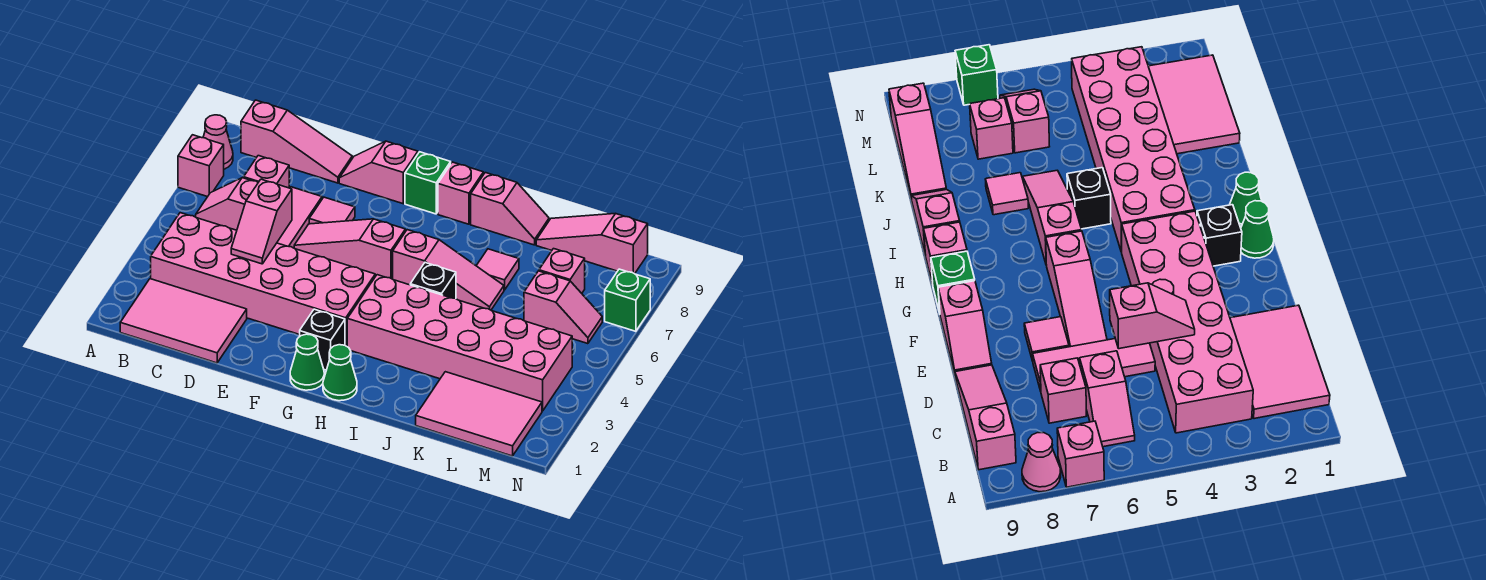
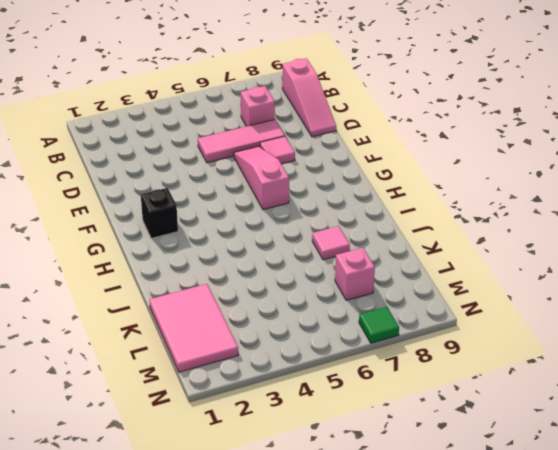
green 1x1 tile [359,307,399,343] -> green 1x1 brick [605,269,650,331]
none -> pink 1x1 brick [178,135,224,197]
none -> pink 1x1 cone [203,115,233,169]
none -> pink 2x3 tile [120,279,247,363]

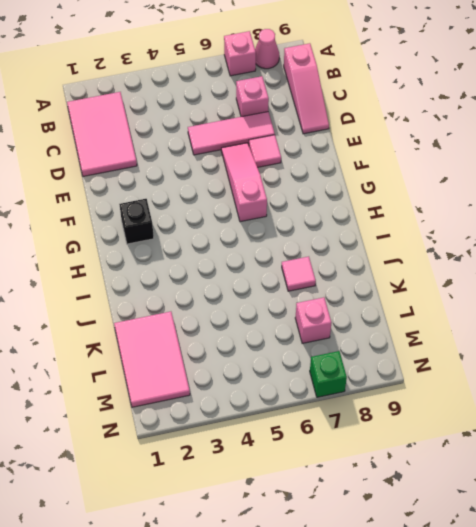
none -> pink 2x6 brick [151,213,375,346]
none -> pink 1x2 slope [196,178,258,230]
none -> pink 1x2 slope [339,141,418,204]

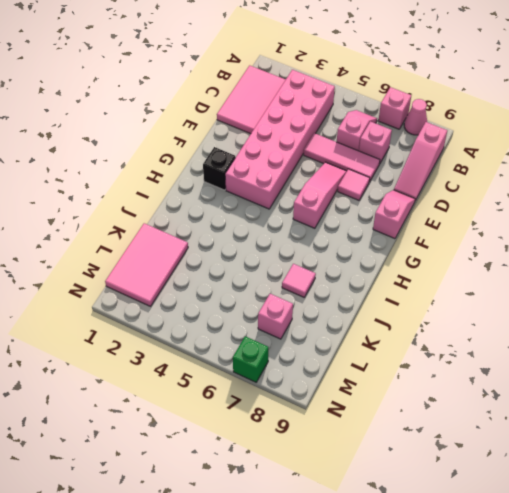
none -> green 1x1 cone [290,334,324,390]
none -> green 1x1 brick [405,152,451,214]
none -> green 1x1 cone [323,345,357,401]

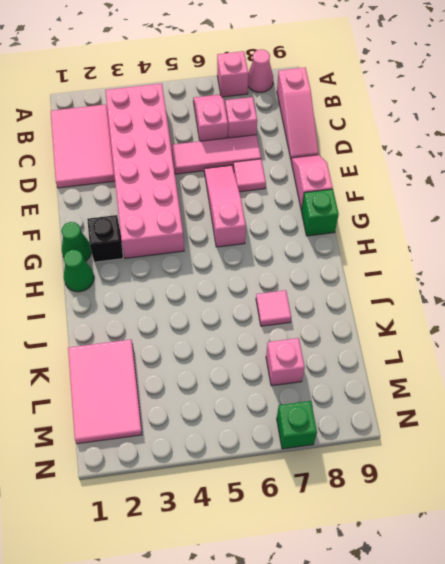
none -> pink 2x6 brick [347,275,572,411]
none -> pink 1x3 slope [393,230,504,310]
none -> pink 1x1 brick [438,162,483,224]

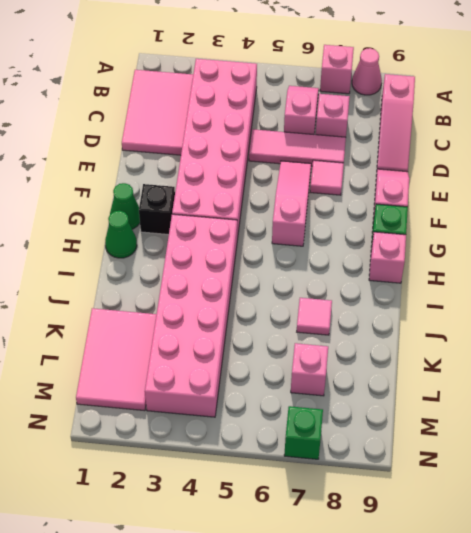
none -> pink 1x3 slope [393,230,504,310]
none -> black 1x1 brick [410,263,456,299]
none -> pink 1x2 slope [471,173,549,245]

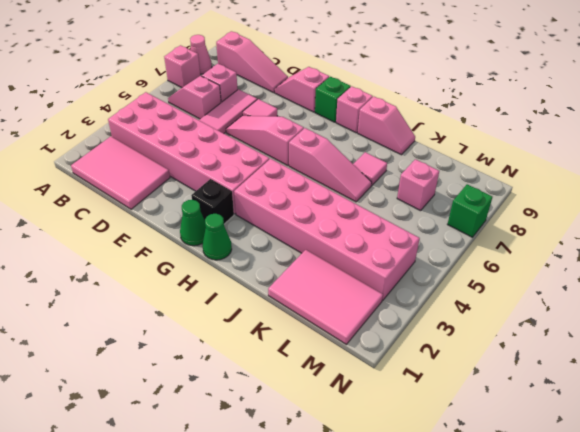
none -> black 1x1 brick [410,263,456,299]
none -> pink 1x3 slope [536,214,648,274]
none -> pink 1x2 slope [524,271,602,344]

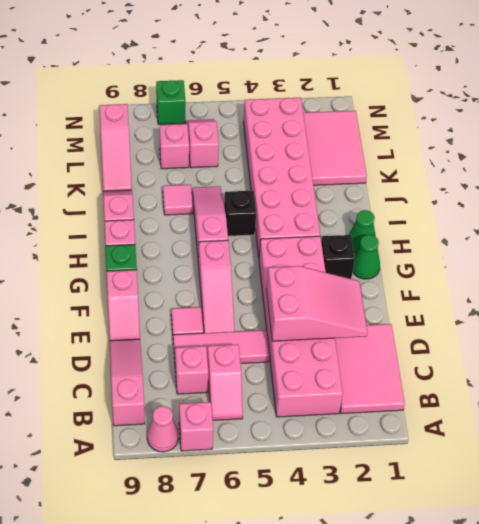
pink 2x3 slope [266,266,368,341] -> pink 1x2 slope [231,179,292,264]

